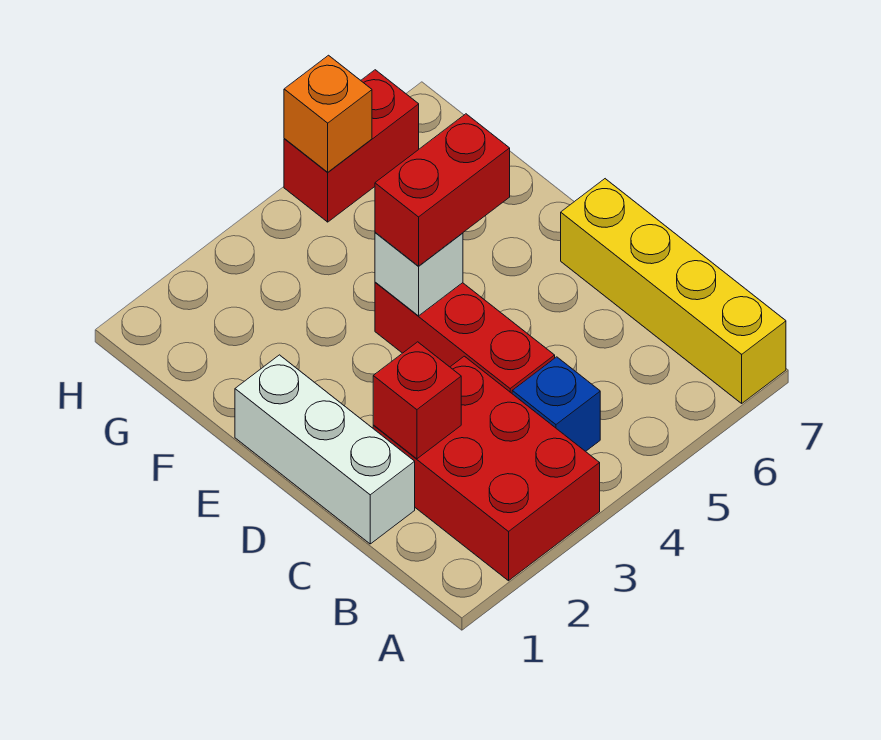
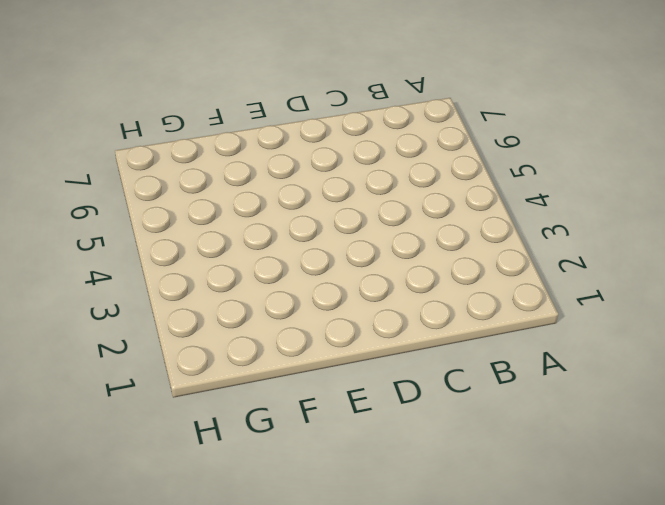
none -> red 2x3 brick [373,356,600,581]
none -> yellow 1x4 brick [561,179,786,403]

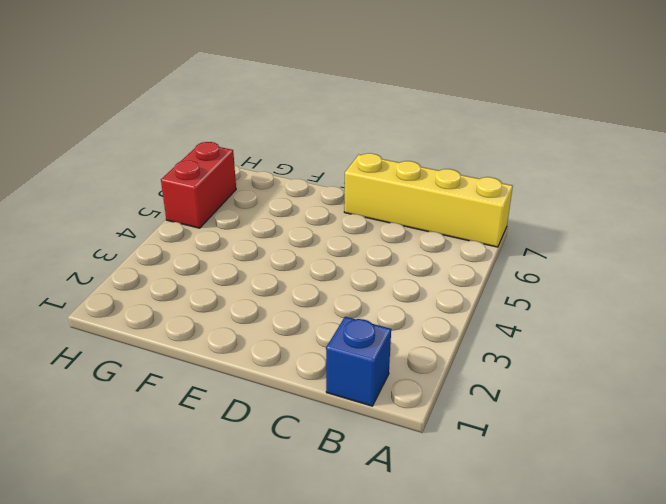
blue 1x1 brick [326,317,391,406] -> blue 1x1 brick moved to [512,357,600,451]
none -> red 2x3 brick [373,356,600,581]
none -> white 1x3 brick [235,355,415,544]

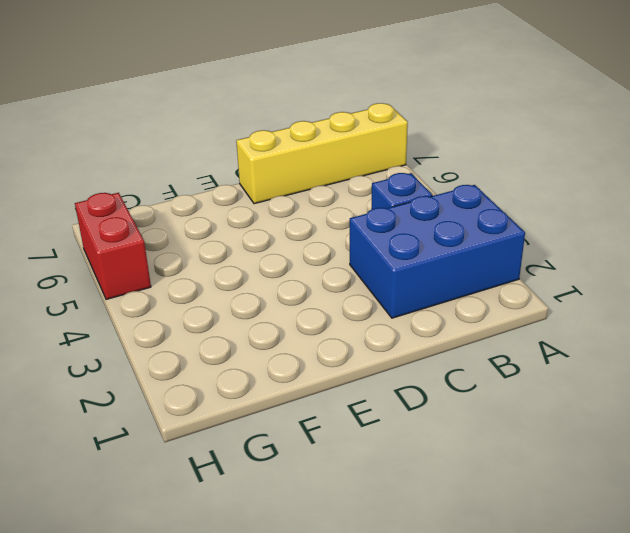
blue 2x3 brick [350,185,525,318] -> red 2x3 brick [373,356,600,581]
none -> white 1x3 brick [235,355,415,544]
none -> red 1x3 brick [375,282,555,393]

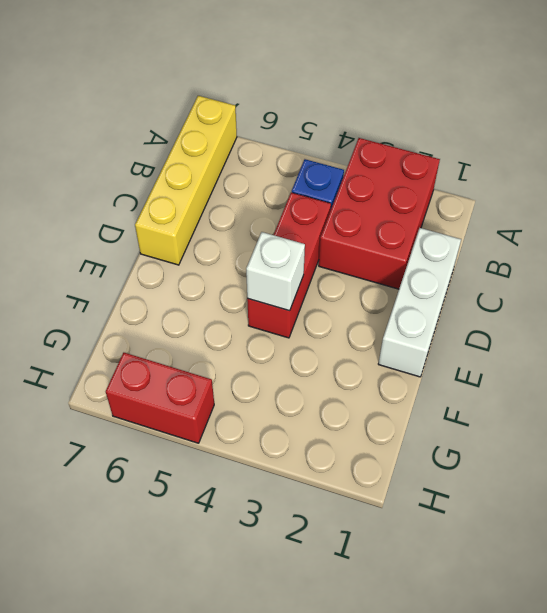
none -> red 1x1 brick [373,342,461,459]
none -> orange 1x1 brick [284,55,372,172]

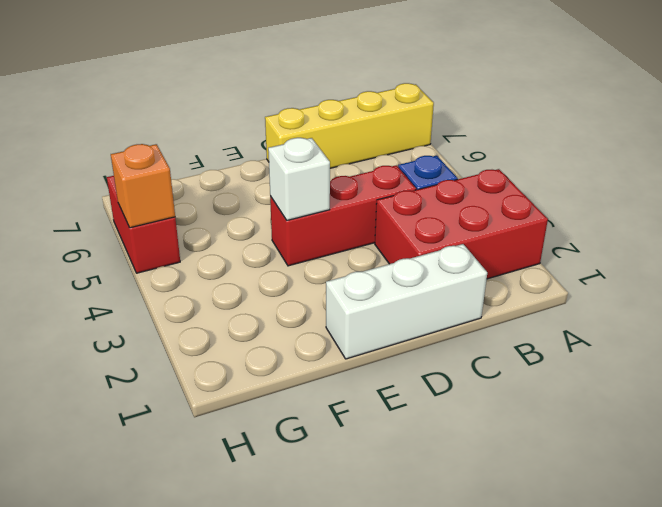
none -> red 1x1 brick [373,342,461,459]
none -> red 1x2 brick [375,114,510,266]

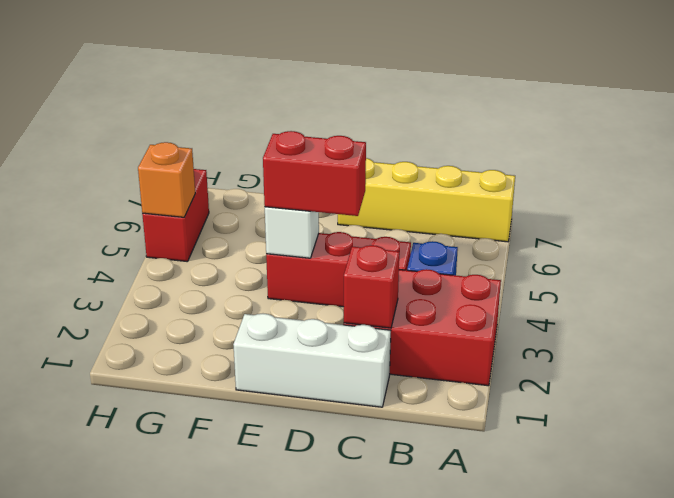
red 1x2 brick [263,131,366,216] -> red 1x2 brick turned to [375,114,510,266]

